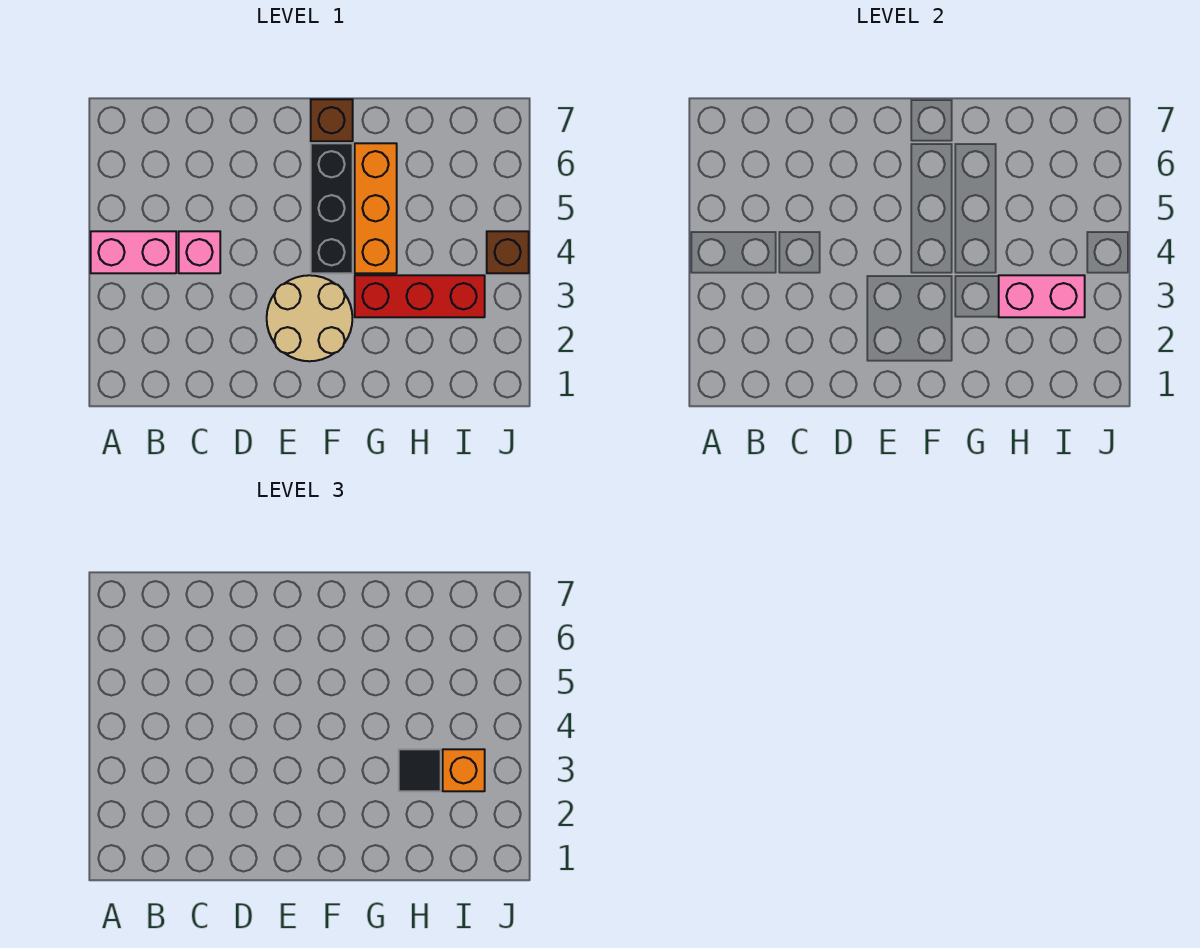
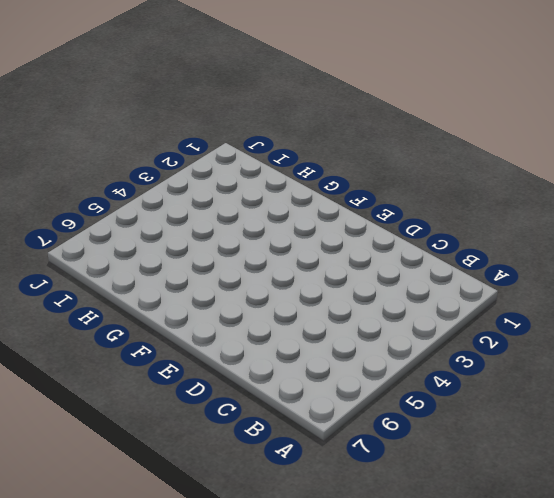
none -> pink 1x2 brick [91,231,176,273]
none -> pink 1x1 brick [179,231,220,273]

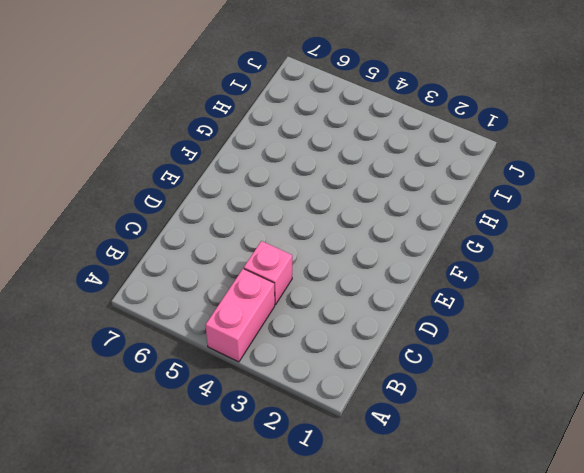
none -> tan 2x2 round brick [267,275,352,361]
none -> black 1x3 brick [311,143,353,273]

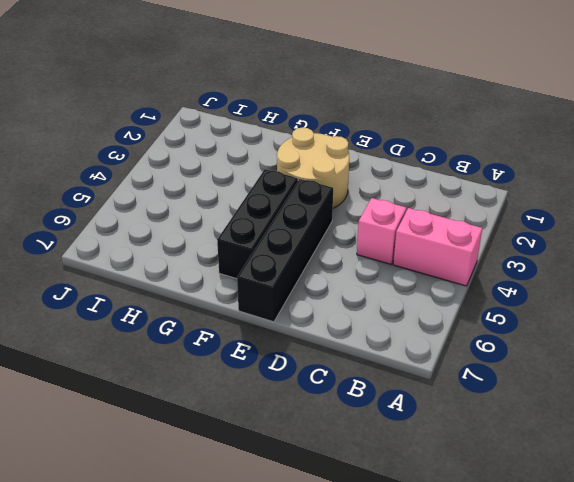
black 1x4 brick [237,179,333,322] -> none
none -> brown 1x1 brick [311,99,353,141]
none -> red 1x3 brick [355,275,485,317]

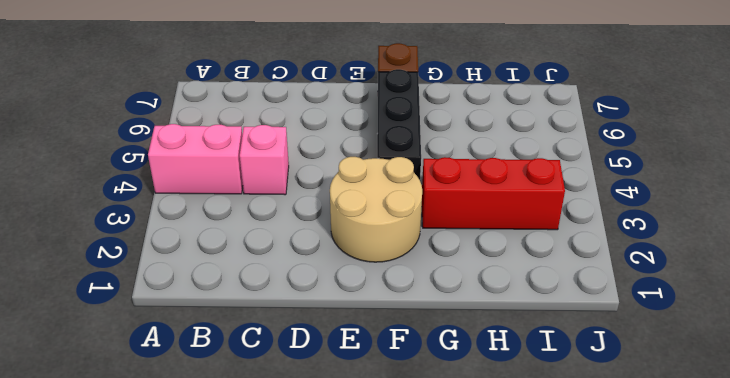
none -> orange 1x3 brick [355,143,397,273]
none -> brown 1x1 brick [487,231,529,273]

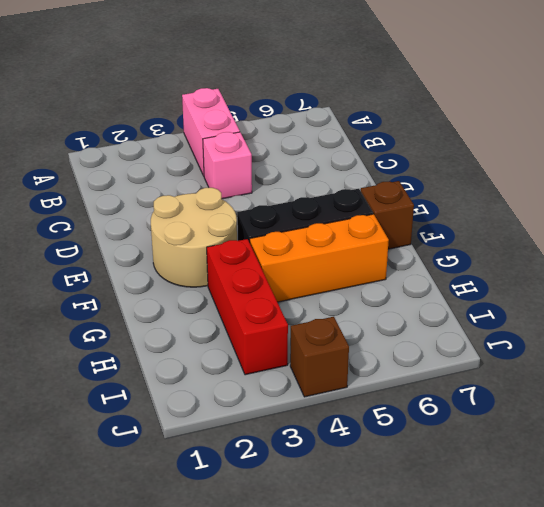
none -> pink 1x2 brick [999,275,1085,317]
none -> black 1x1 tile [399,749,441,791]

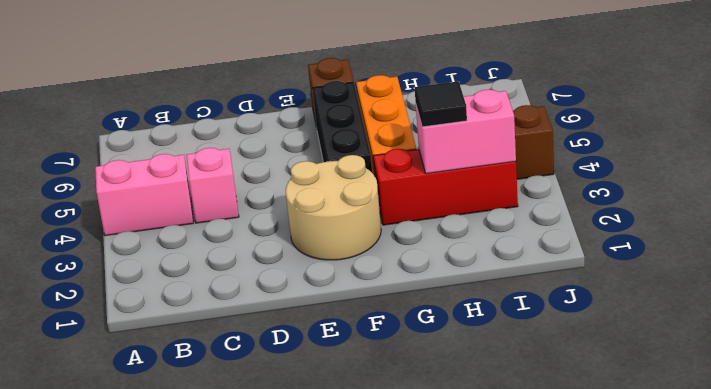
none -> orange 1x1 brick [443,749,485,791]

